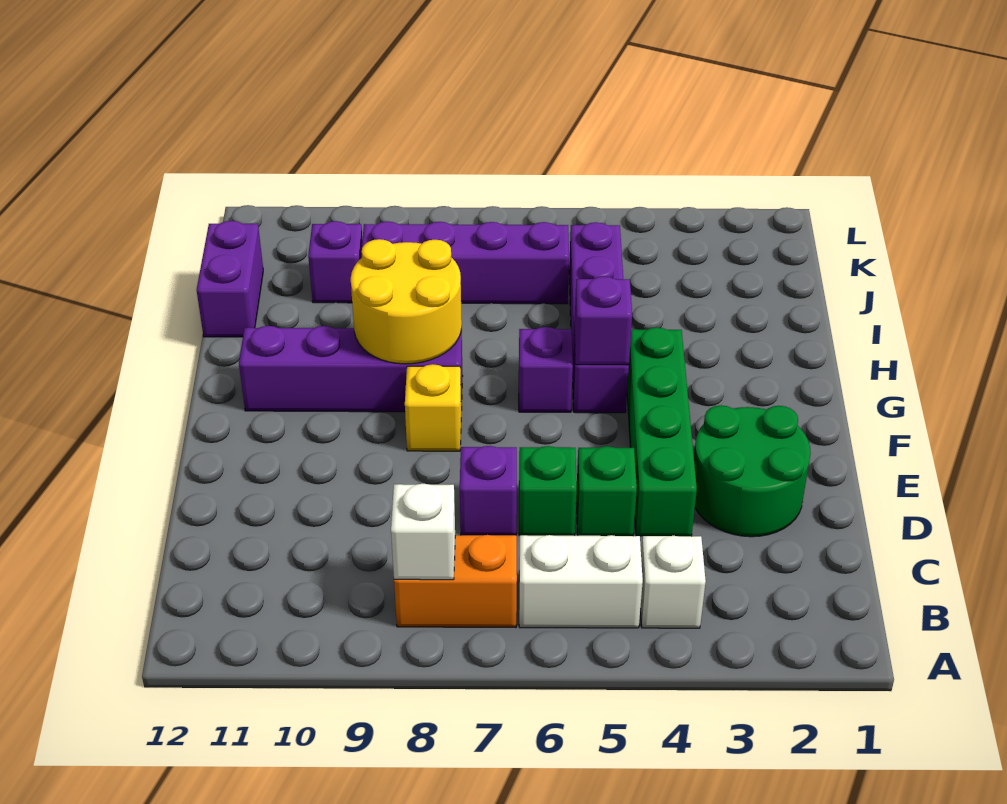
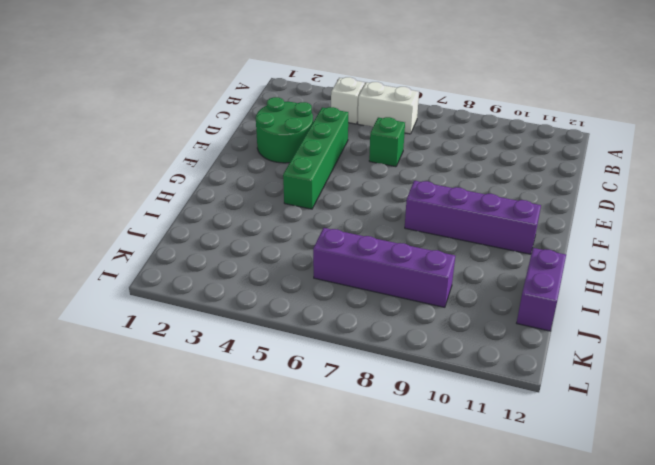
none -> orange 1x2 brick [394,535,517,628]
none -> green 1x1 brick [576,446,637,536]
none -> purple 1x1 brick [460,446,517,535]

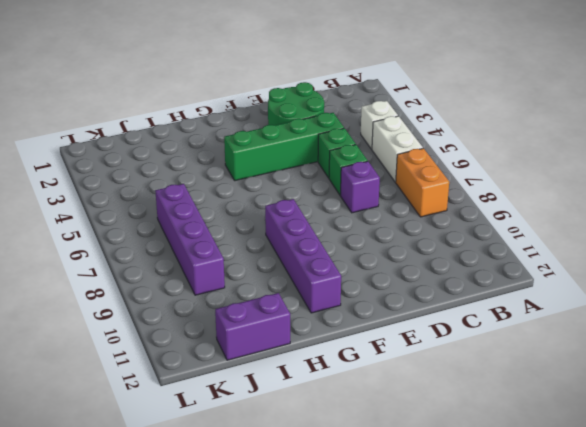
none -> yellow 1x1 brick [405,364,461,451]
none -> purple 1x4 brick [569,222,629,413]
none -> purple 1x1 brick [519,327,573,412]

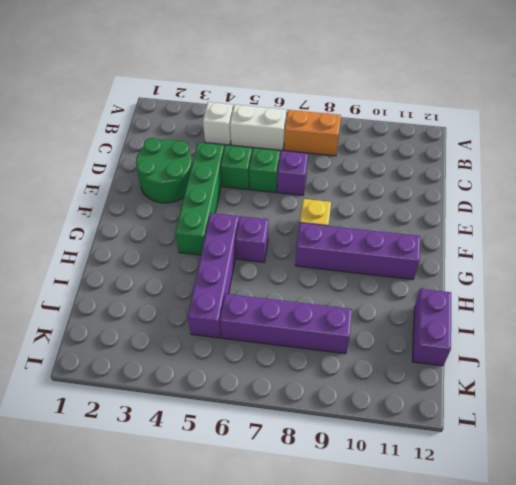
none -> purple 1x1 brick [308,221,362,303]
none -> white 1x1 brick [391,484,455,580]
none -> purple 1x1 brick [574,277,632,365]

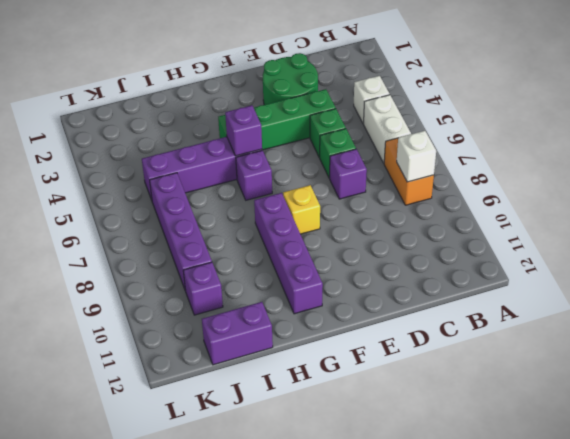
none -> yellow 2x2 round brick [351,239,462,364]

